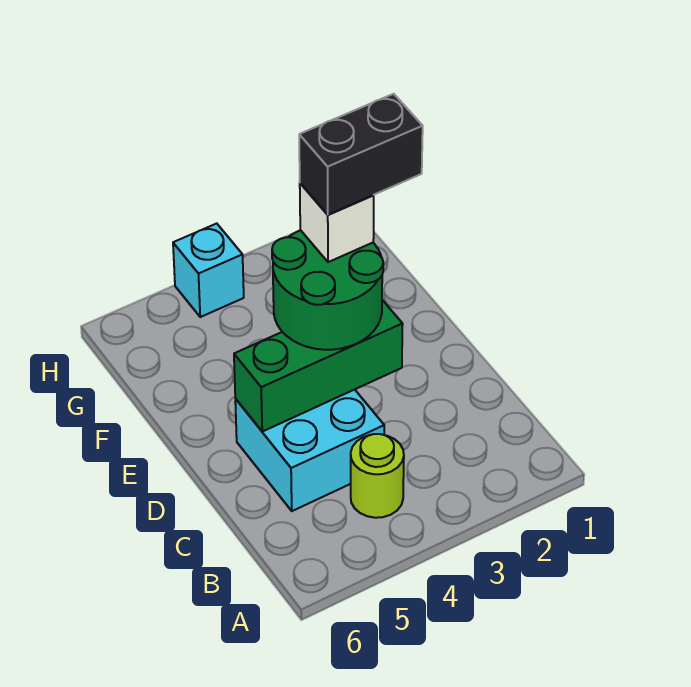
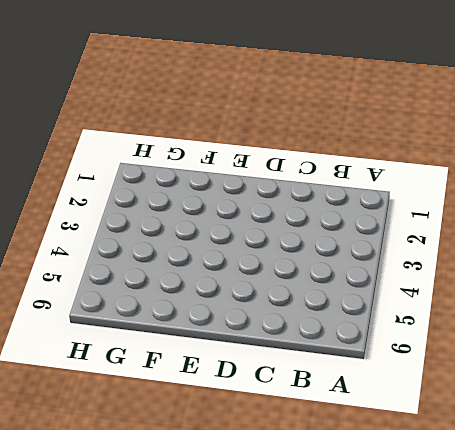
none -> lime 1x1 round brick [351,434,404,518]
none -> cyan 2x2 brick [235,390,384,511]

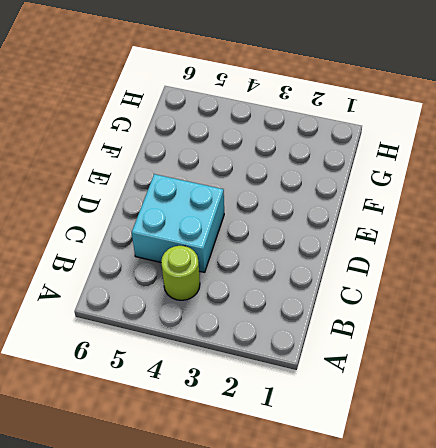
none -> cyan 1x1 brick [173,224,244,317]
none -> green 1x3 brick [234,300,403,432]

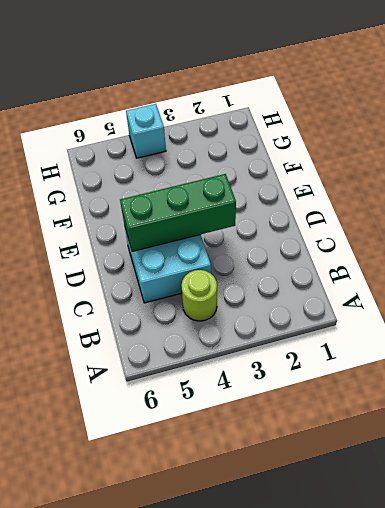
none -> green 2x2 round brick [272,230,383,350]
none -> white 1x1 brick [300,183,374,262]

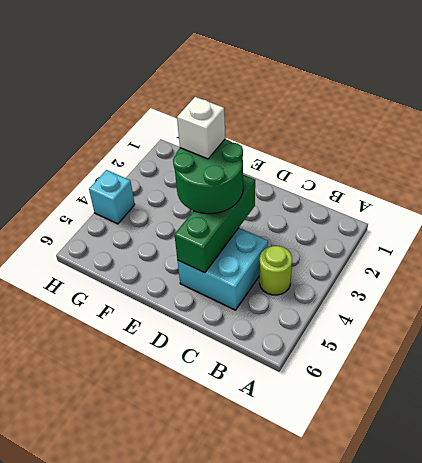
none -> black 1x2 brick [299,94,423,215]

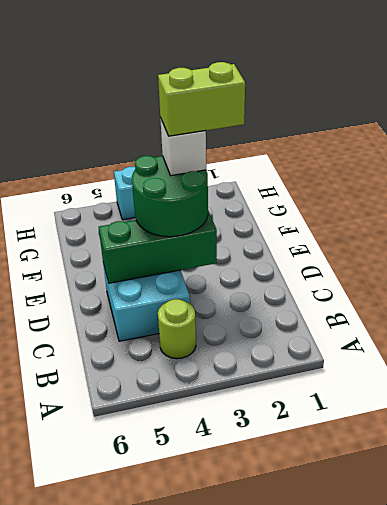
lime 1x2 brick [158,62,245,136] -> black 1x2 brick [299,94,423,215]

